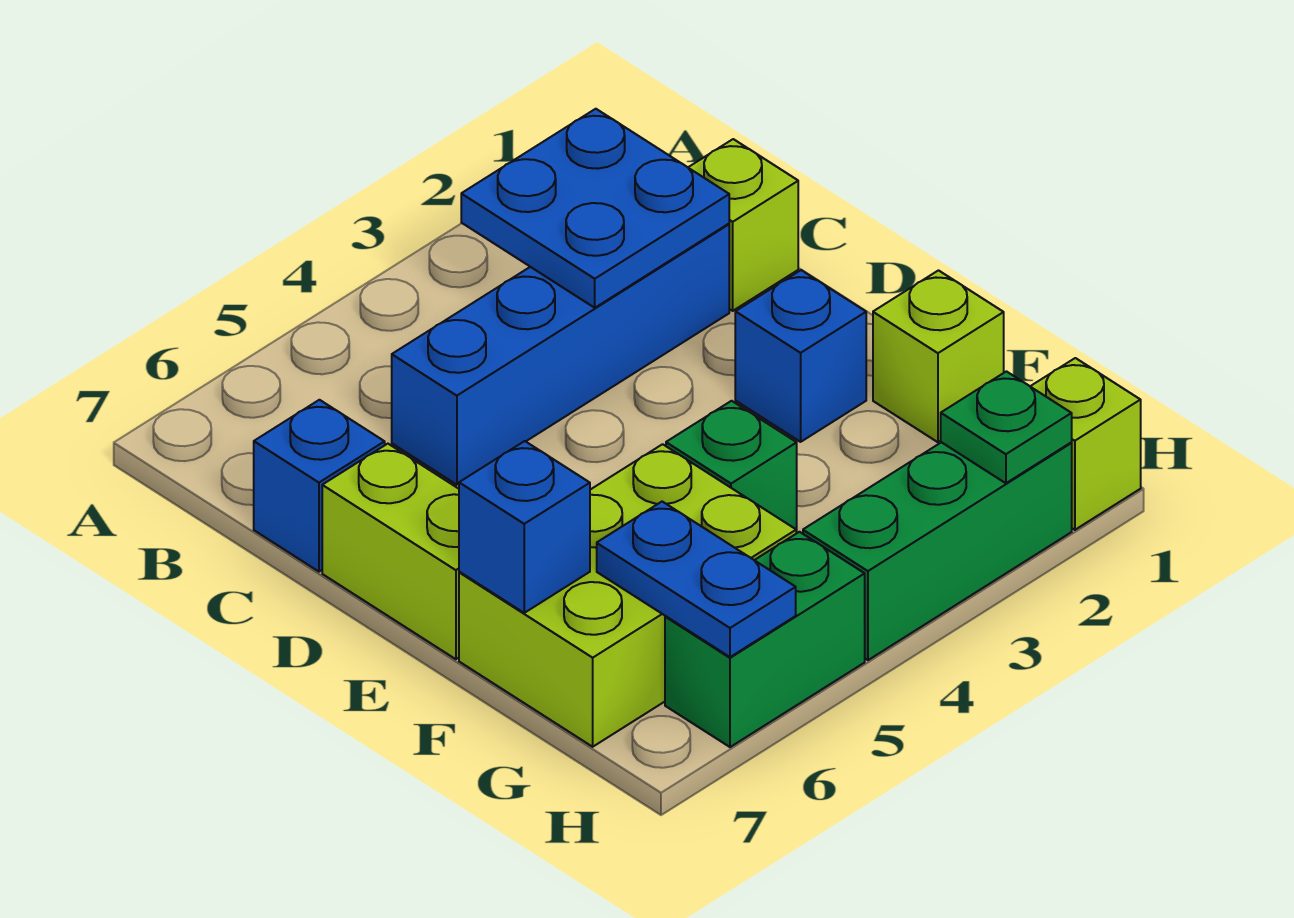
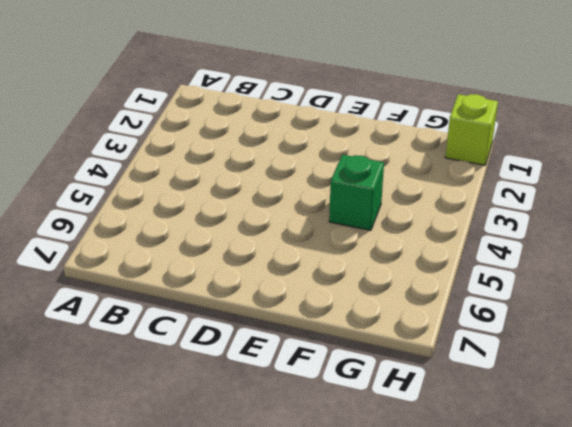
none -> lime 1x1 brick [688,139,798,311]
none -> blue 1x4 brick [392,224,729,485]
none -> blue 1x1 brick [254,400,385,572]

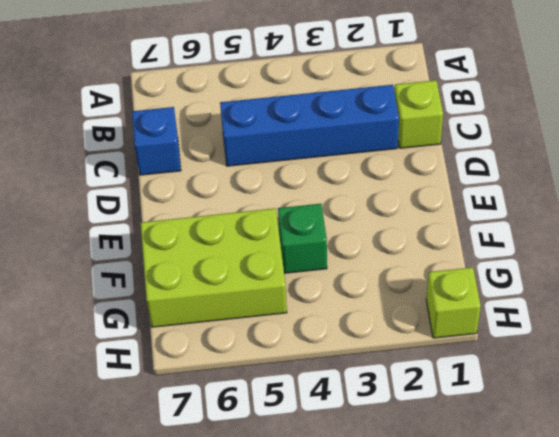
none -> lime 1x2 brick [322,444,459,659]
none -> blue 1x1 brick [735,270,866,442]
none -> lime 1x1 brick [873,271,1004,442]

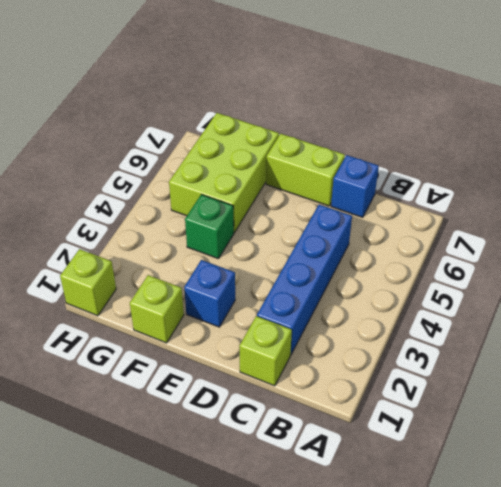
none -> green 1x3 brick [803,442,1072,660]
none -> green 1x2 brick [665,532,865,747]
none -> blue 2x2 plate [461,109,729,308]

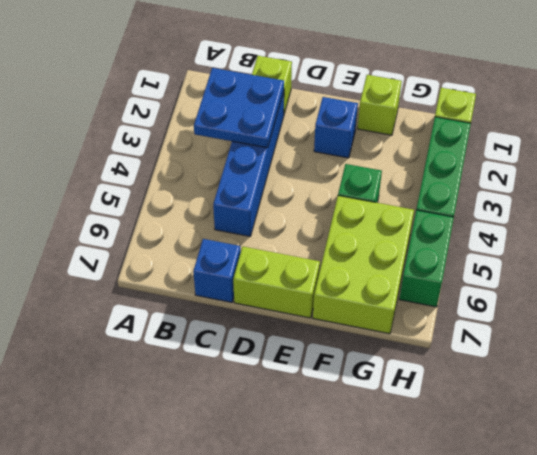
none -> blue 1x1 brick [459,441,590,613]
none -> blue 1x2 plate [597,502,796,657]
none -> green 1x1 plate [941,371,1072,483]

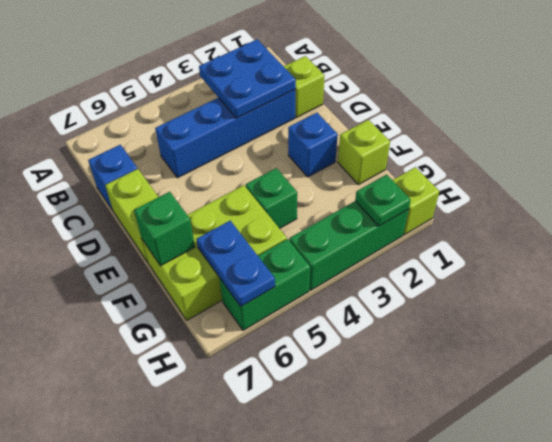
green 1x1 brick [134,192,195,266] -> blue 1x1 brick [459,441,590,613]

